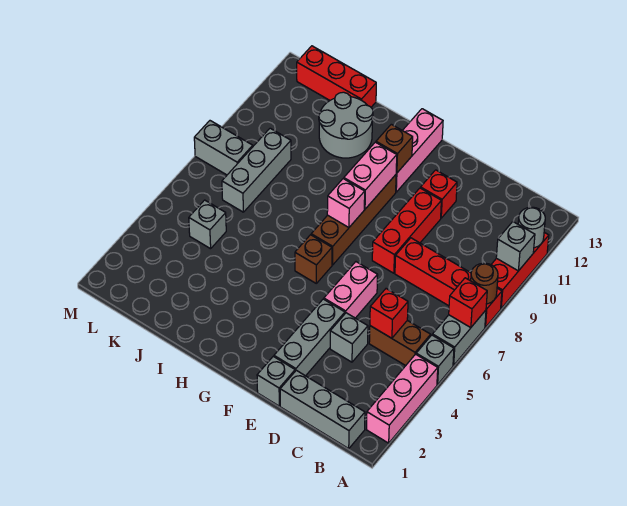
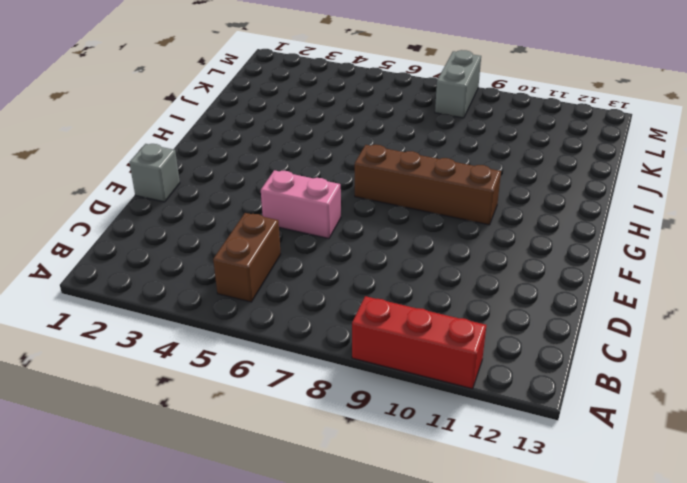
none -> pink 1x3 brick [366,354,438,443]
none -> grey 1x1 brick [416,335,454,385]
none -> grey 1x2 brick [433,310,486,365]

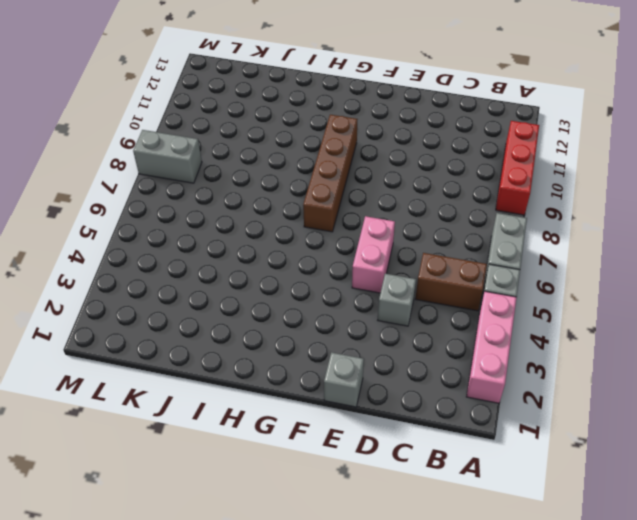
none -> red 1x4 brick [395,238,502,327]
none -> grey 1x3 brick [280,370,365,449]
none -> grey 1x3 brick [274,299,345,376]

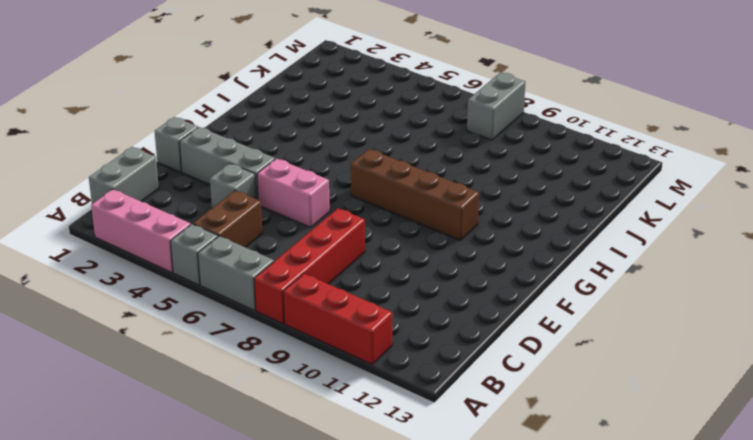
grey 1x2 brick [89,147,159,204] -> grey 1x3 brick [280,370,365,449]
none -> red 1x3 brick [372,188,441,273]
none -> red 1x1 brick [421,170,457,218]
none -> brown 1x1 brick [295,235,332,283]

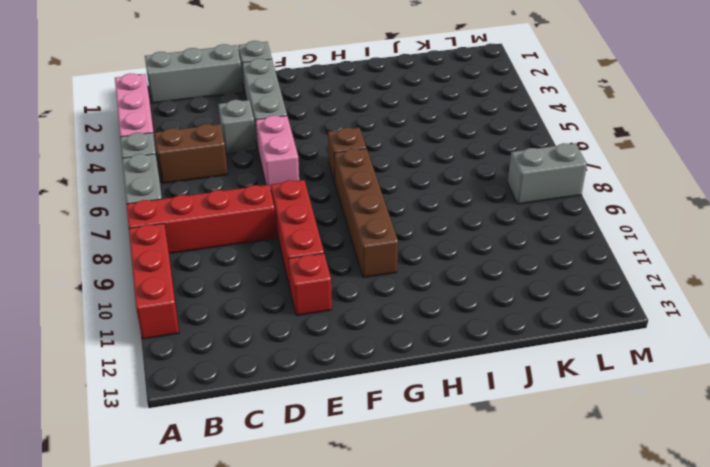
none -> pink 1x3 brick [396,109,443,192]
none -> grey 2x2 round brick [319,92,373,158]
none -> red 1x3 brick [297,46,376,107]

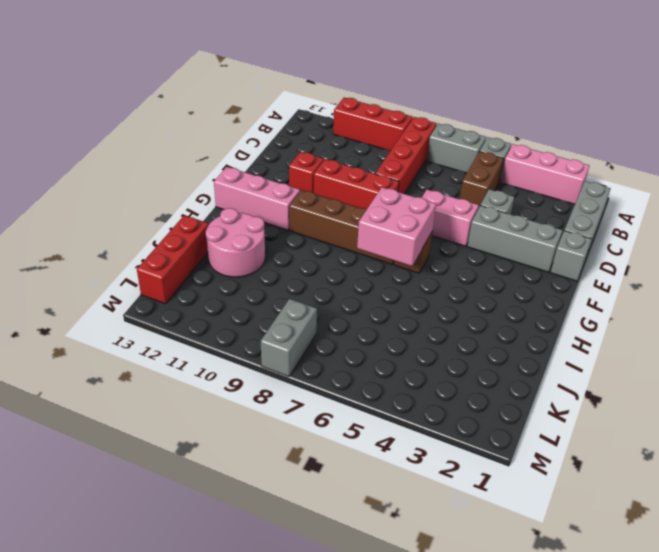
pink 2x2 brick [357,187,436,266] -> none
pink 2x2 round brick [206,208,265,277] -> grey 2x2 round brick [319,92,373,158]
none -> grey 1x1 brick [189,200,226,249]
none -> grey 1x3 brick [222,128,291,212]
none -> red 1x1 brick [449,278,487,328]

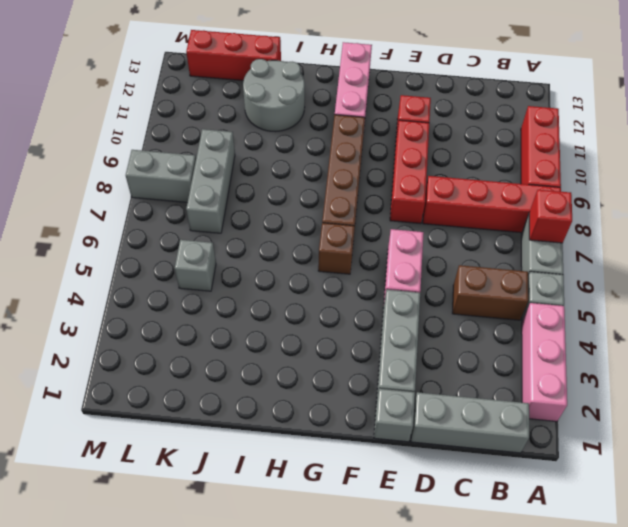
none -> grey 1x1 brick [330,313,368,362]
none -> brown 1x1 round brick [471,263,498,304]
none -> grey 1x1 brick [496,222,535,271]

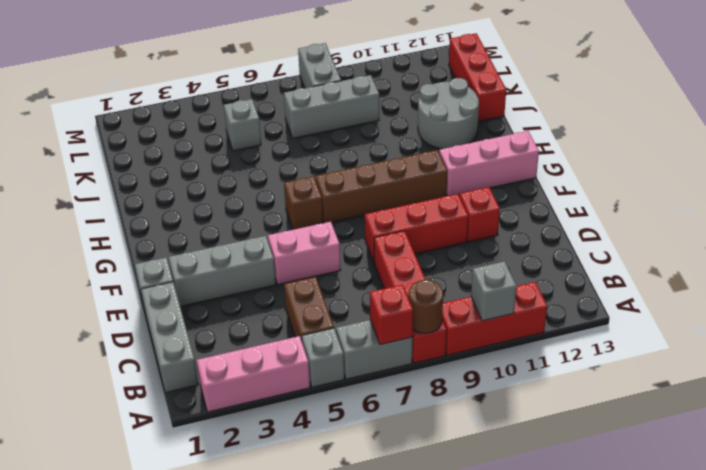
none -> grey 1x1 brick [330,313,368,362]
none -> grey 1x1 round brick [518,207,545,248]
none -> red 1x1 brick [370,289,408,338]

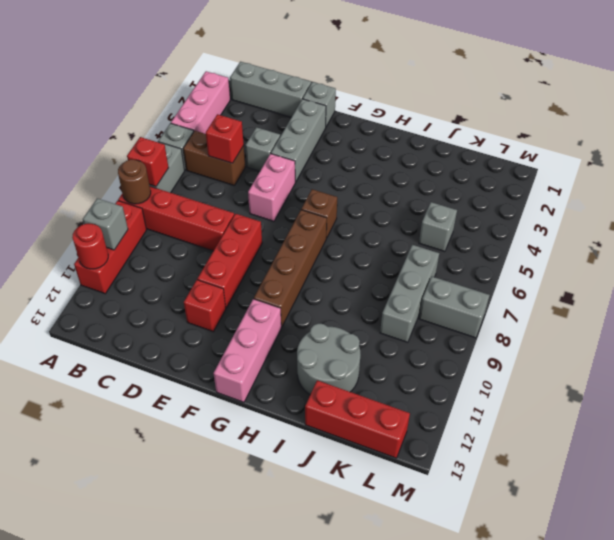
red 1x1 round brick [72,224,108,269] -> grey 1x1 round brick [518,207,545,248]
none -> pink 1x1 brick [327,179,365,227]
none -> pink 1x2 brick [344,142,397,209]
none -> brown 1x1 brick [376,124,413,173]

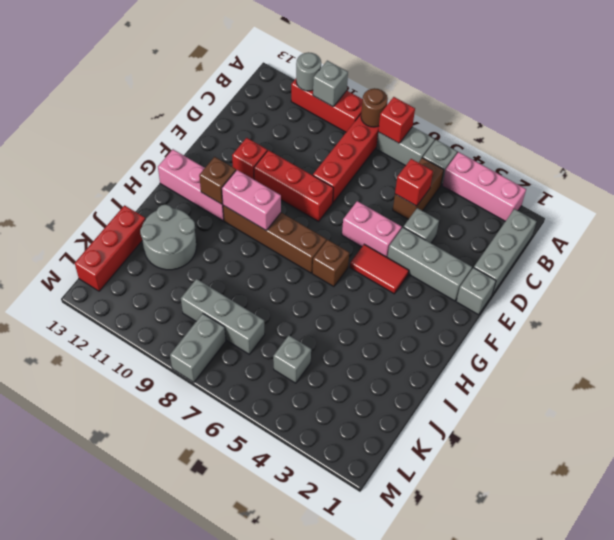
red 1x2 tile [350,244,409,294] -> none
none -> pink 1x1 brick [327,179,365,227]

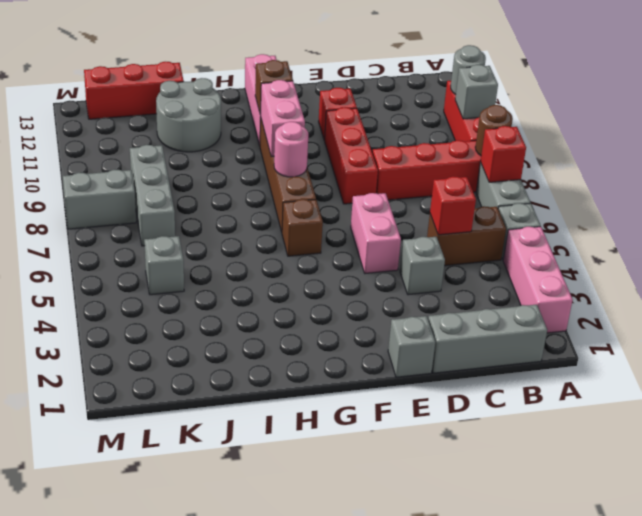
pink 1x1 round brick [274,122,308,177] -> pink 1x1 brick [327,179,365,227]
none -> grey 1x3 brick [274,299,345,376]

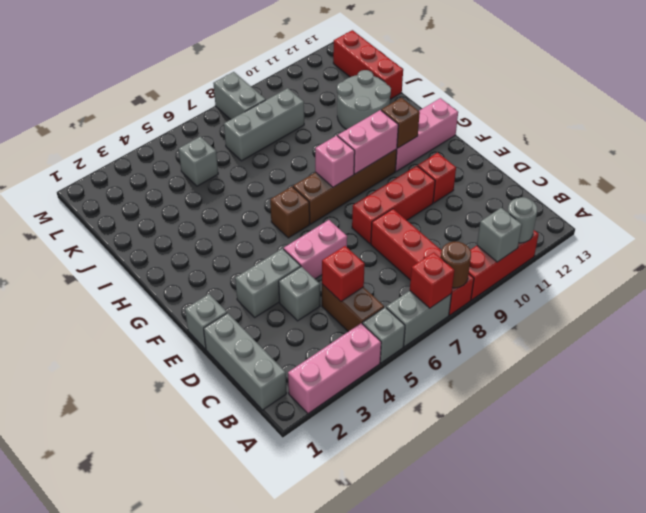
grey 1x2 brick [235,249,301,317] -> grey 1x3 brick [274,299,345,376]

